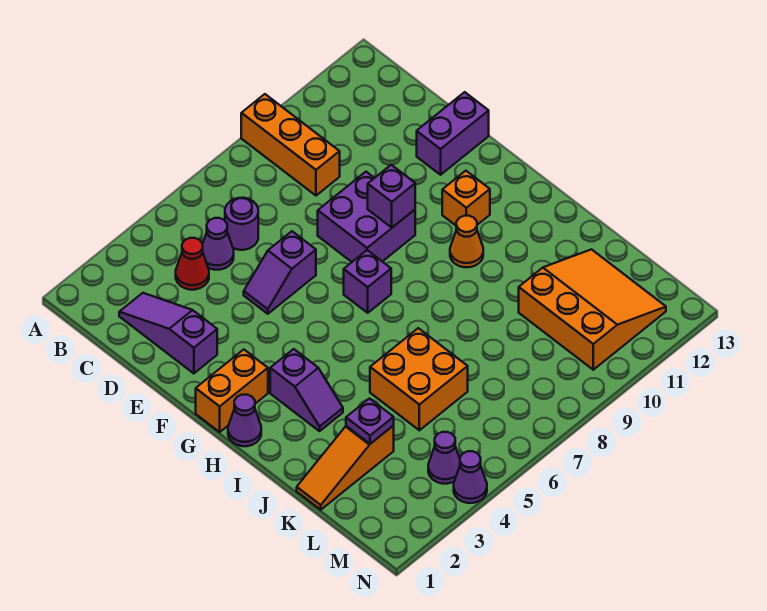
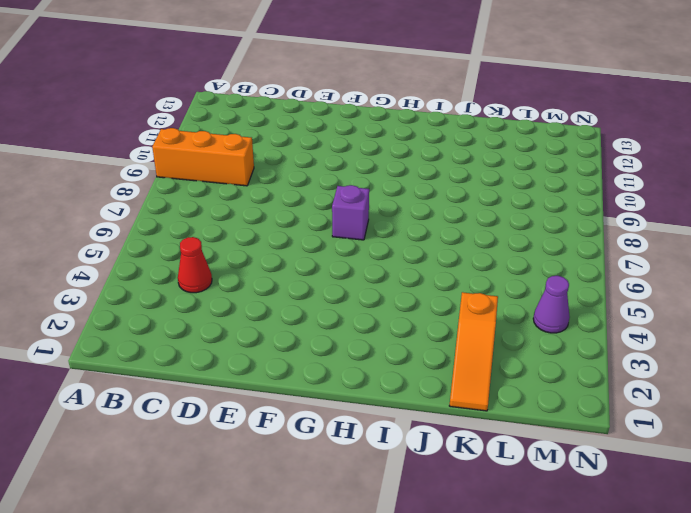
none -> purple 1x3 slope [119,293,217,374]
none -> purple 1x1 cone [203,218,234,270]
none -> purple 1x1 round brick [225,198,258,250]

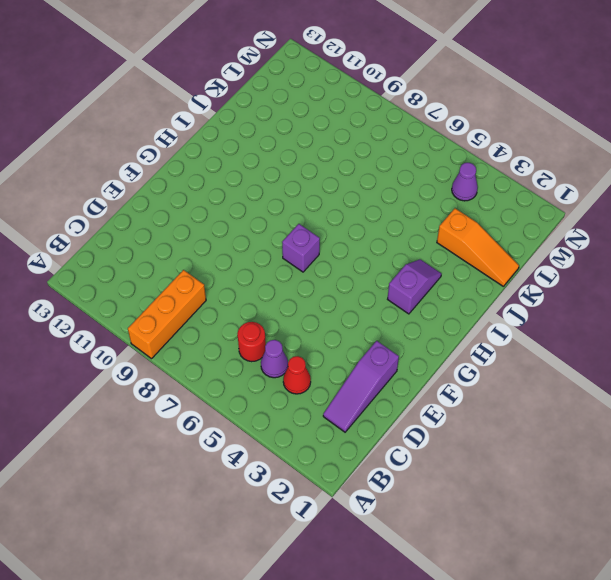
red 1x1 round brick [237,322,266,362] -> purple 1x1 round brick [225,198,258,250]
none -> purple 1x2 slope [244,231,316,314]
none -> purple 2x2 brick [318,172,415,262]
none -> purple 1x2 brick [417,92,489,175]

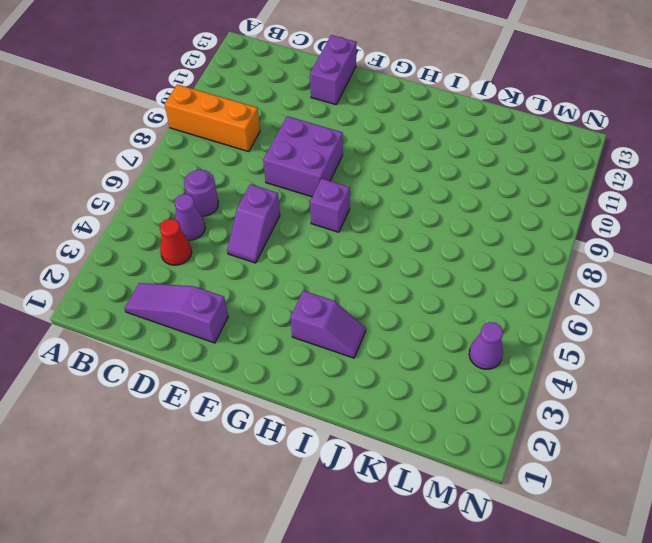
none -> orange 1x2 brick [196,350,268,432]
none -> orange 1x1 brick [442,171,490,225]
none -> purple 1x1 cone [228,395,261,446]

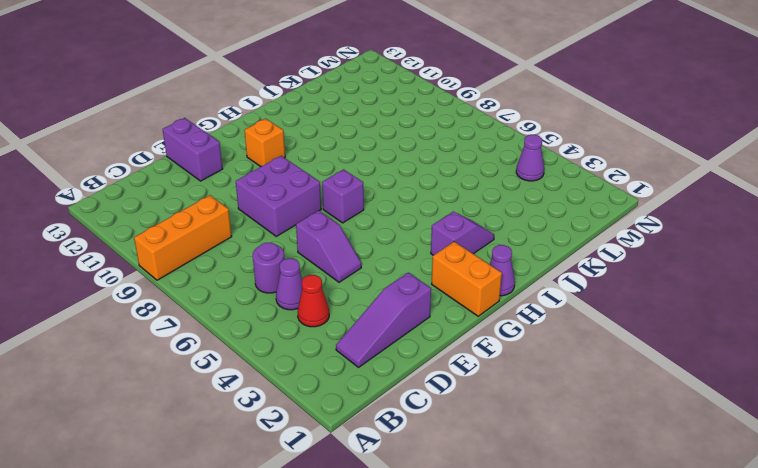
none -> orange 1x1 cone [450,216,483,267]
none -> orange 2x2 brick [370,328,468,430]
none -> orange 1x3 slope [297,426,394,510]

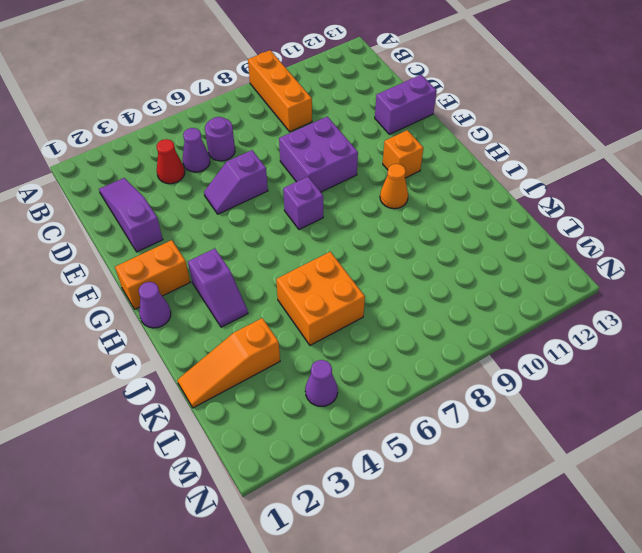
none -> orange 3x3 slope [519,249,666,370]
none -> purple 1x1 cone [454,451,487,503]
none -> purple 1x1 brick [368,165,415,228]

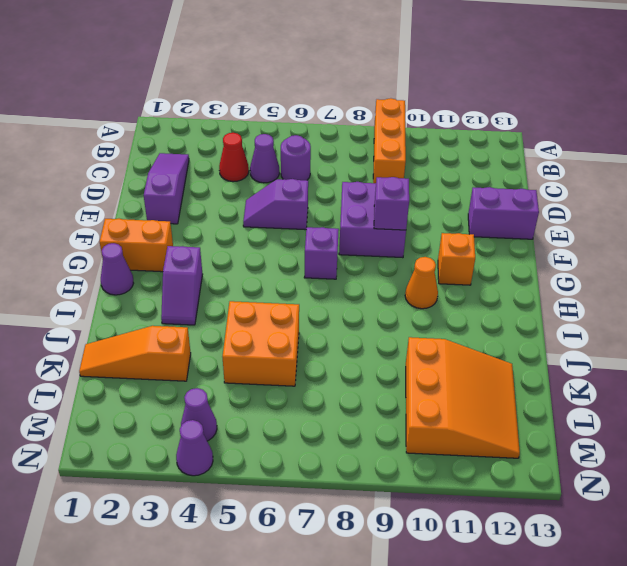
none -> purple 1x1 plate [346,399,394,444]

